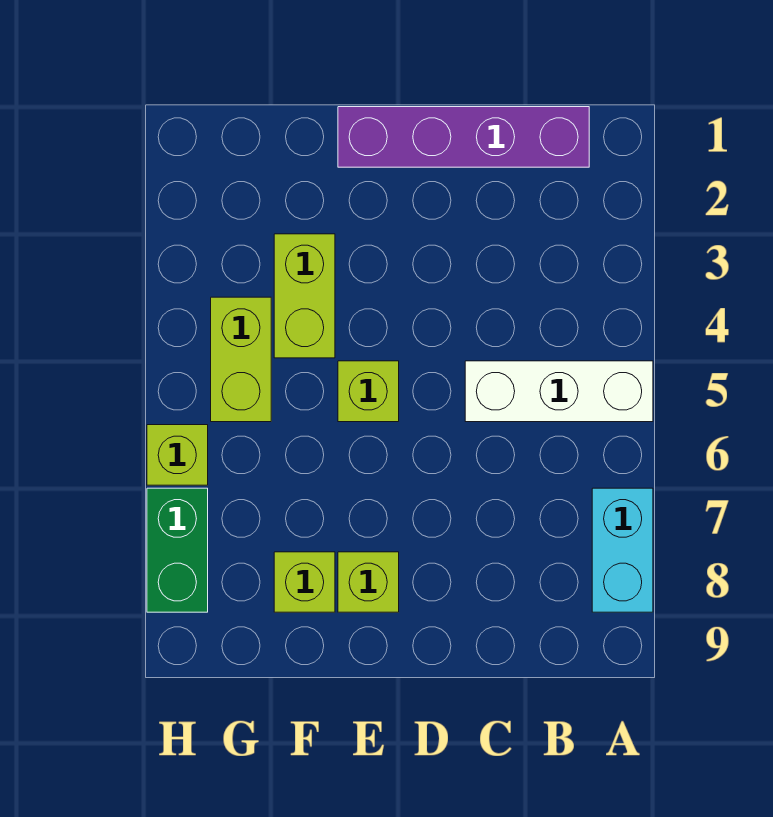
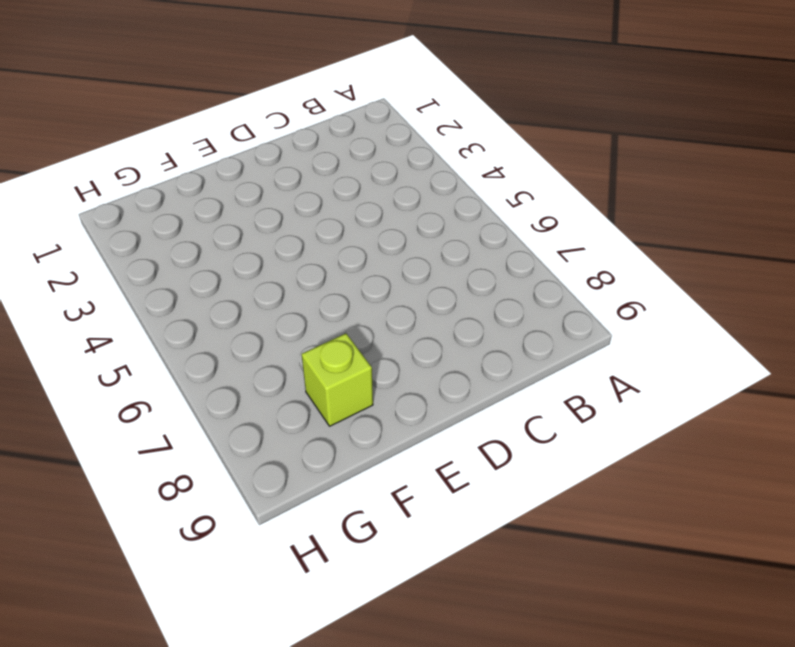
none -> white 1x3 brick [465,361,653,422]
none -> cyan 1x2 brick [592,488,653,612]

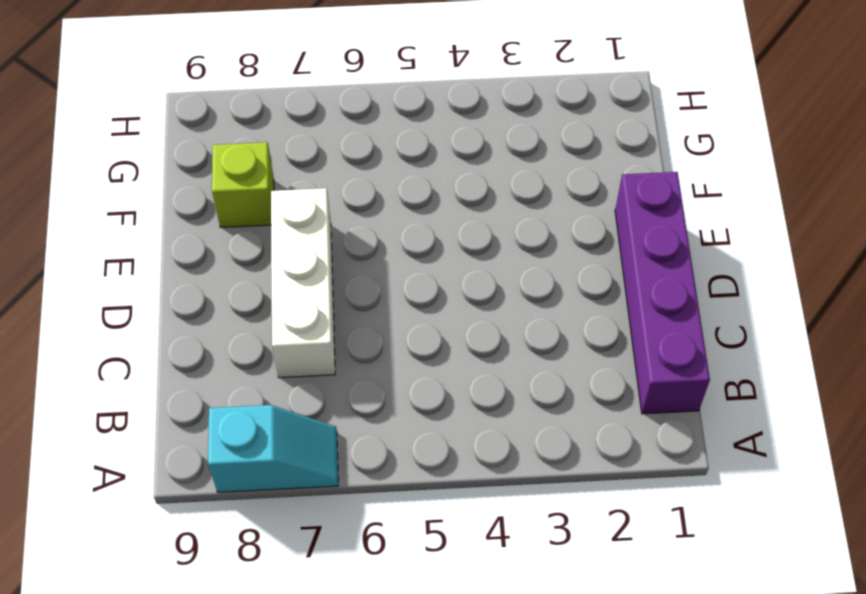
cyan 1x2 slope [208,405,338,492] -> cyan 1x2 brick [592,488,653,612]
white 1x3 brick [271,188,335,378] -> white 1x3 brick moved to [465,361,653,422]
none -> lime 1x1 brick [338,361,399,422]
none -> lime 1x1 brick [338,552,399,612]

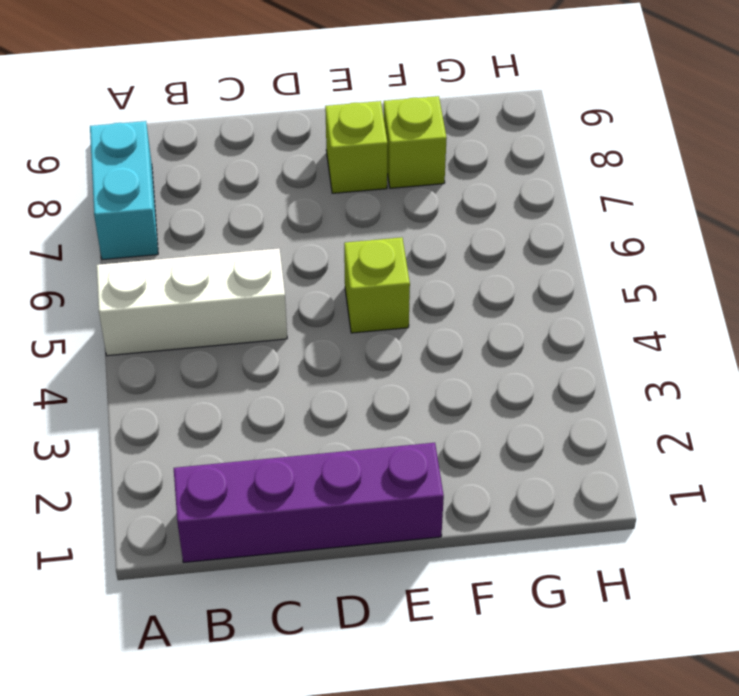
none -> lime 1x2 brick [274,234,335,358]
none -> lime 1x2 brick [211,297,271,422]

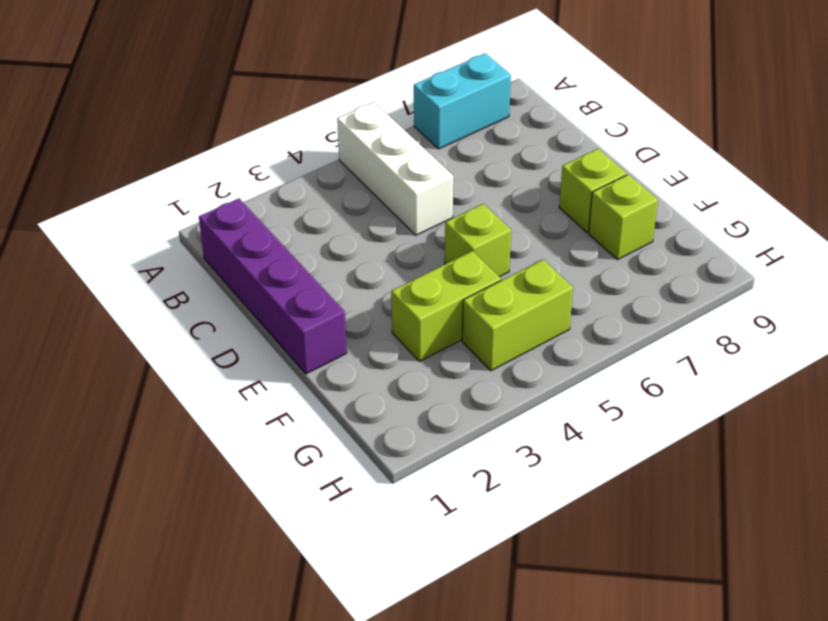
none -> lime 1x1 brick [147,425,208,485]
none -> green 1x2 brick [147,488,208,612]

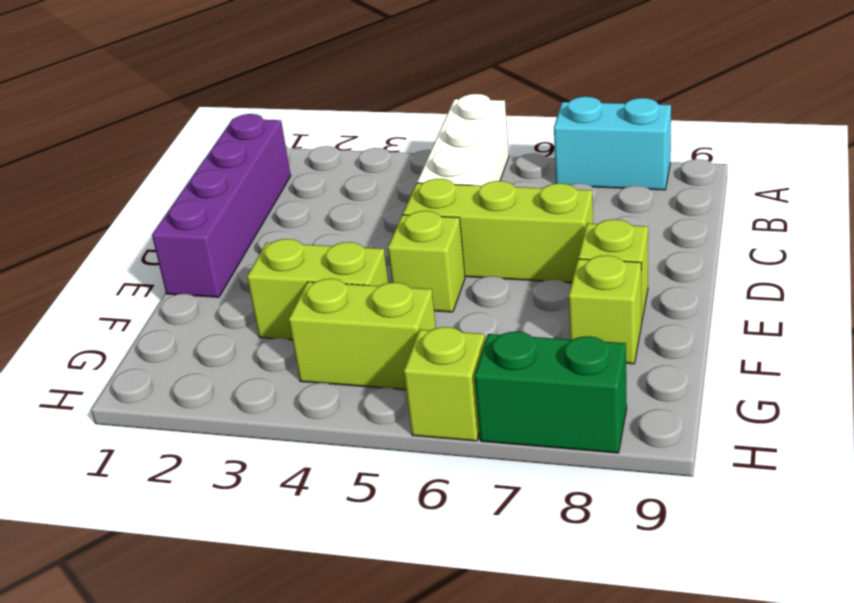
lime 1x3 brick [403,179,593,283] -> none

